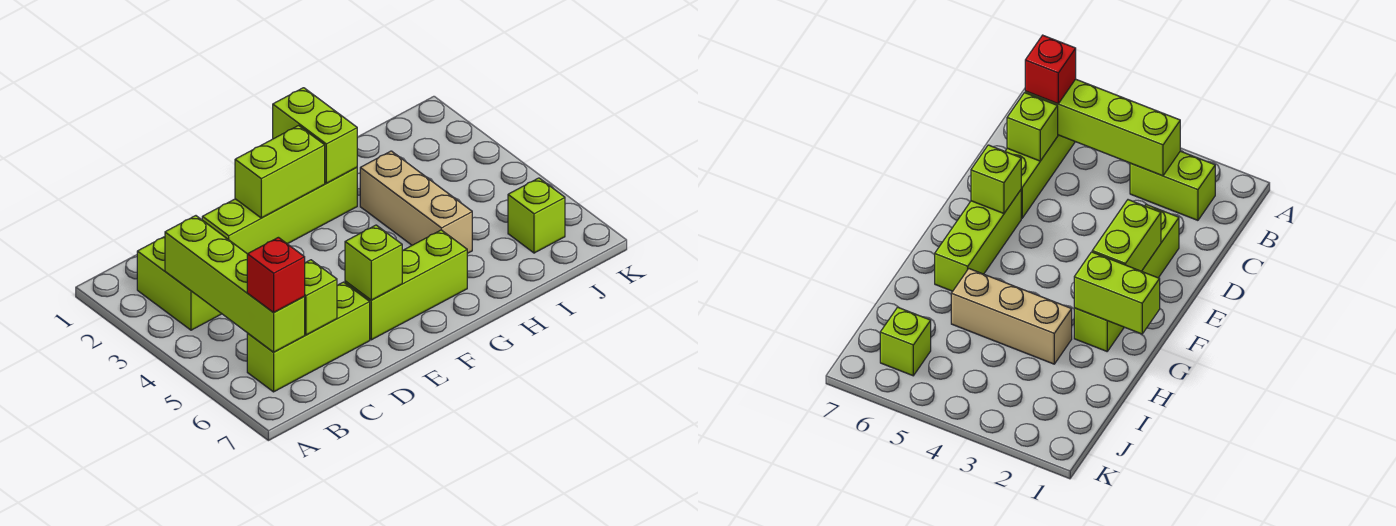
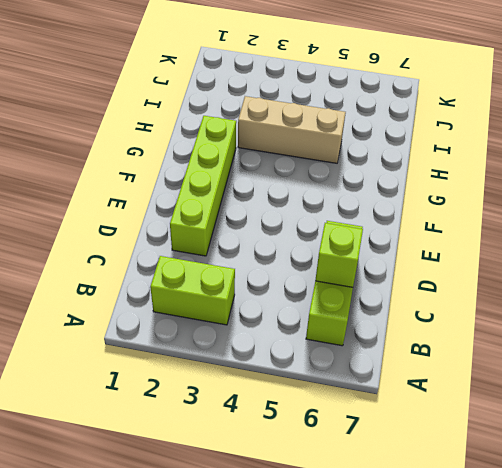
none -> lime 1x3 brick [345,230,467,340]
none -> lime 1x1 brick [508,178,565,253]
none -> lime 1x4 brick [165,216,305,352]

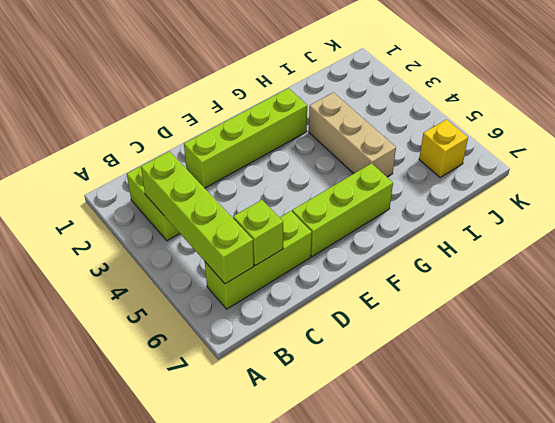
yellow 1x1 brick [419,119,468,178] -> lime 1x1 brick [508,178,565,253]
none -> lime 1x2 brick [235,126,325,218]
none -> lime 1x1 brick [345,225,402,300]
none -> lime 1x2 brick [273,88,357,183]

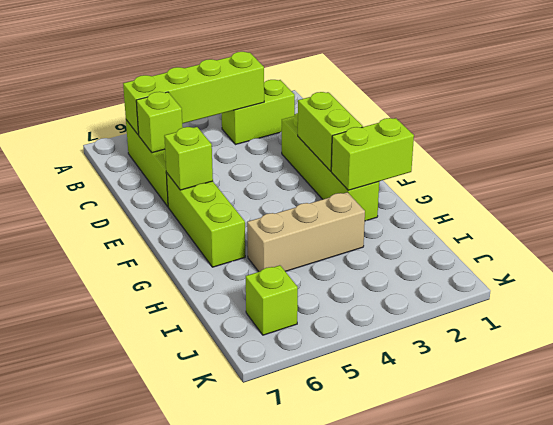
none -> red 1x1 brick [247,237,305,313]

